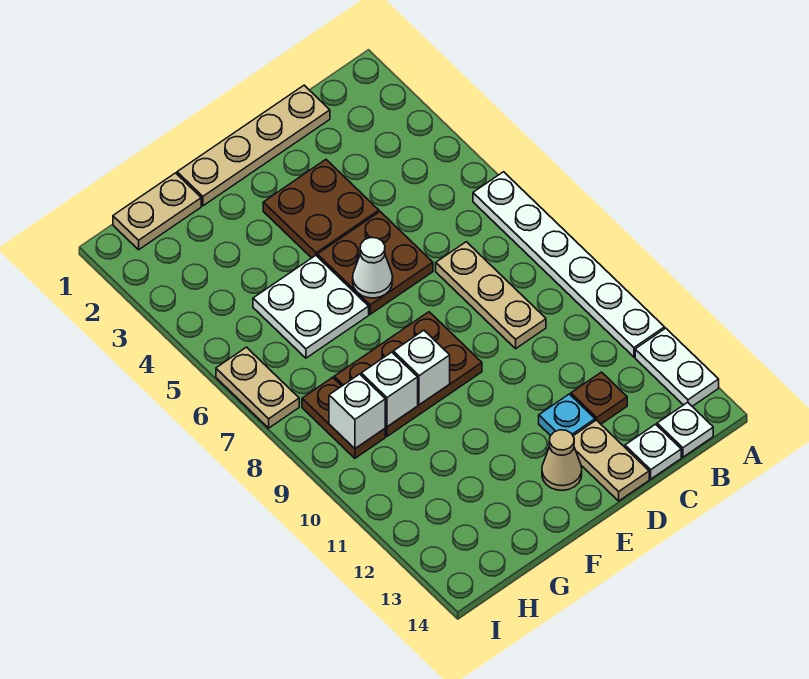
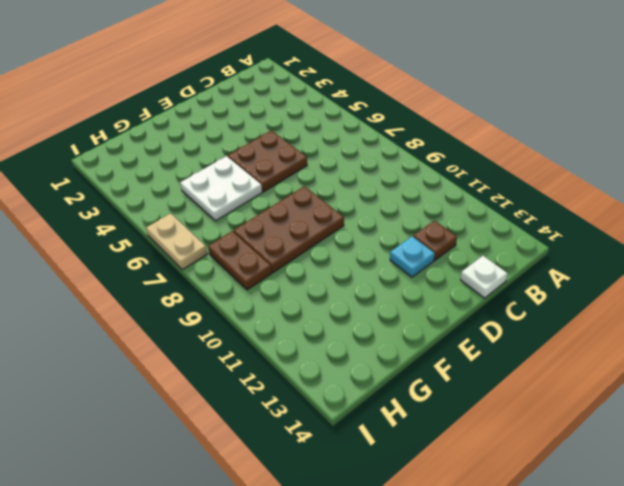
none -> white 1x6 plate [473,172,665,357]
none -> white 1x2 plate [635,328,719,406]
none -> white 1x1 plate [657,402,713,457]

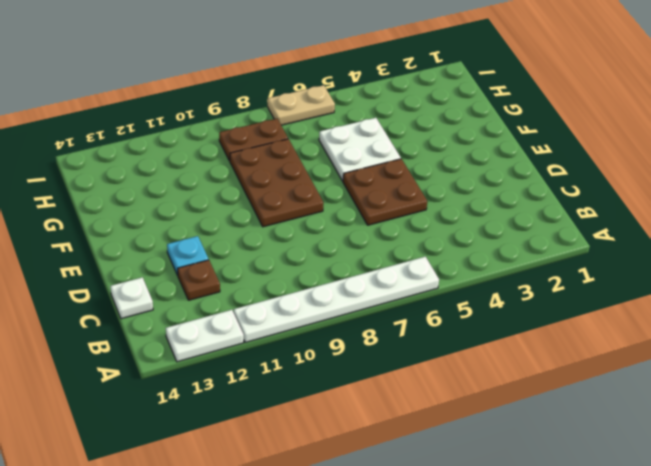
none -> white 1x1 plate [657,402,713,457]
none -> tan 1x4 plate [177,85,330,206]
none -> tan 1x3 plate [436,242,546,349]

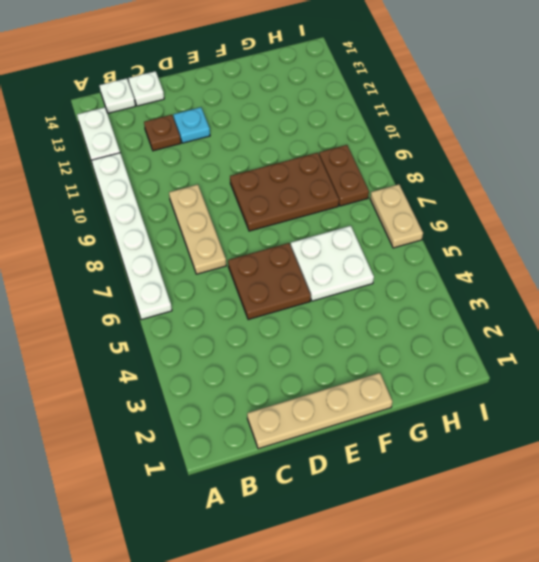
none -> brown 2x2 plate [263,160,379,258]
none -> tan 1x2 plate [573,420,649,501]
none -> tan 1x1 cone [542,430,582,490]

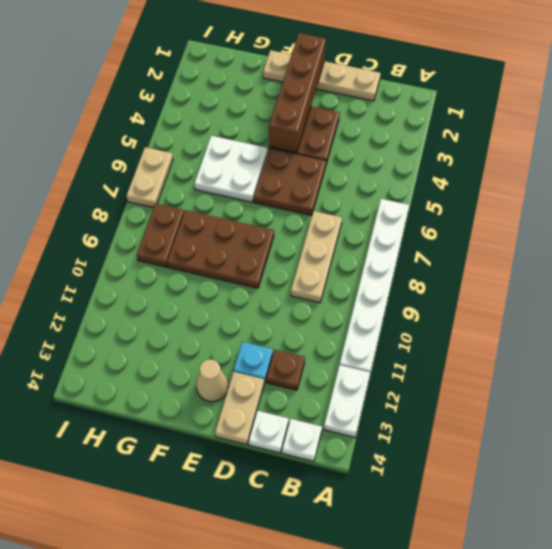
brown 1x4 brick [269,33,326,153] -> none
none -> tan 1x2 plate [113,173,201,250]
none -> white 1x1 cone [353,238,393,298]
none -> white 1x1 brick [393,330,450,405]

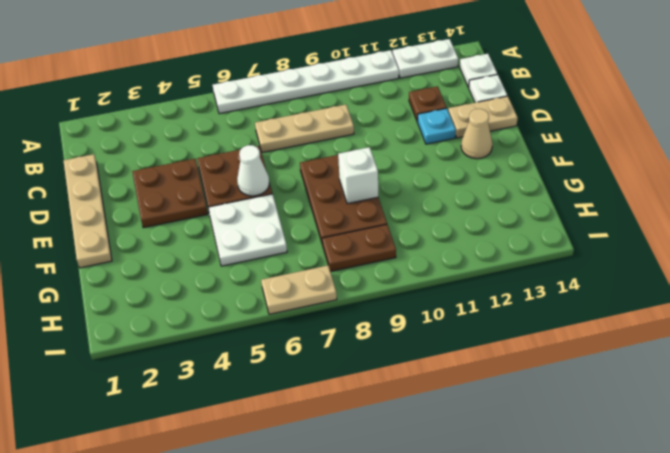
none -> tan 1x2 plate [113,173,201,250]
none -> white 1x1 brick [361,352,418,427]
none -> white 1x1 brick [329,374,385,449]

